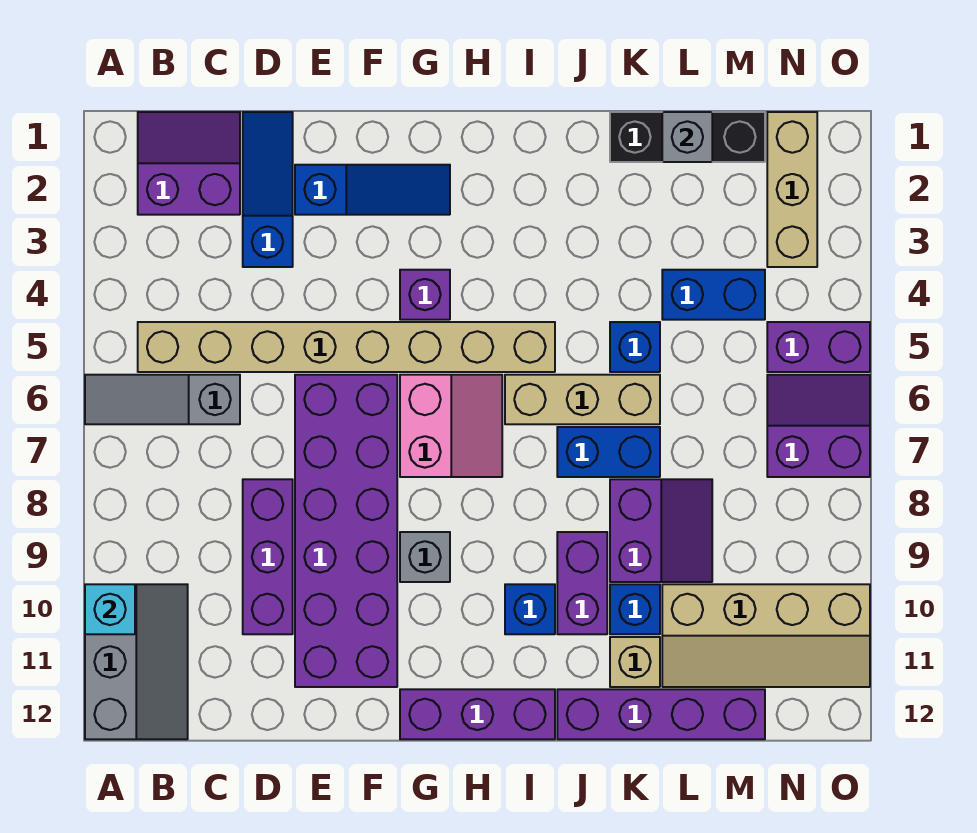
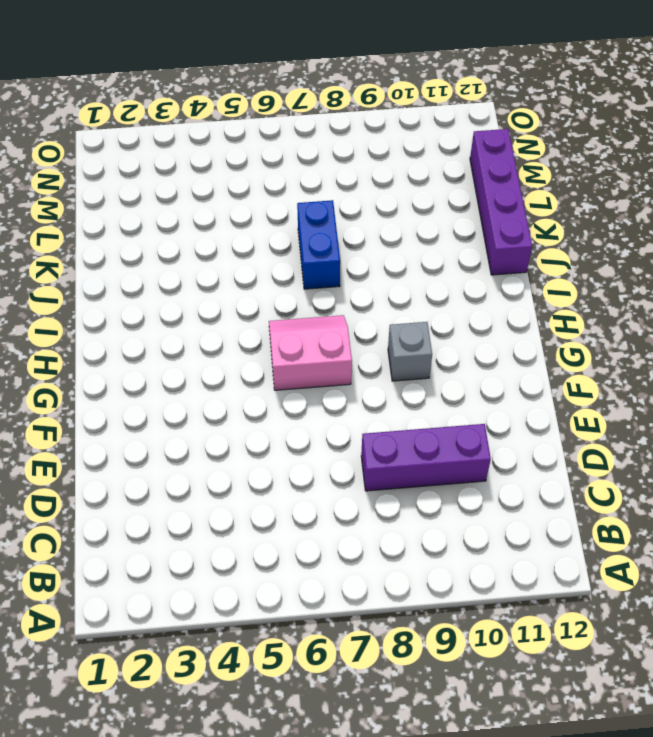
none -> grey 1x3 slope [85,375,240,424]
none -> grey 2x3 slope [85,584,188,739]
none -> purple 2x2 slope [138,112,240,215]

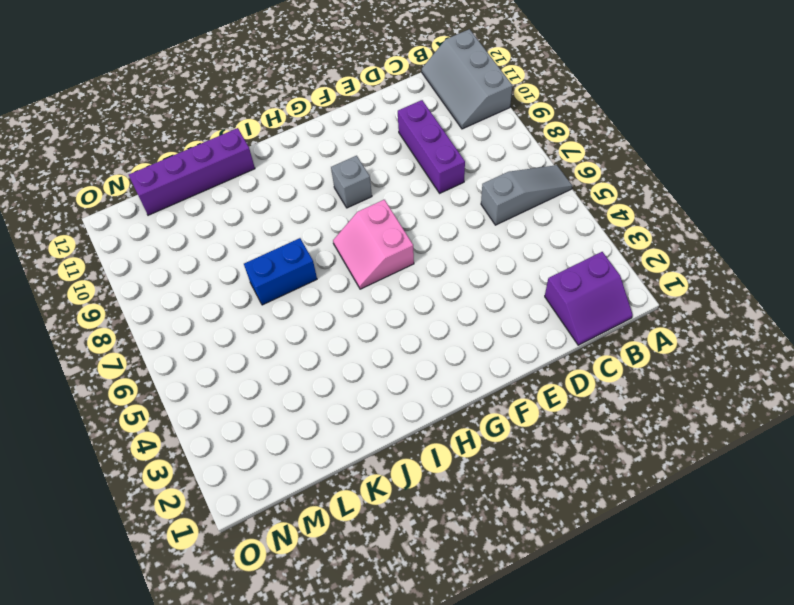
none -> tan 1x8 brick [138,322,555,372]
none -> blue 1x3 slope [243,112,293,267]
none -> blue 1x3 slope [295,165,450,215]

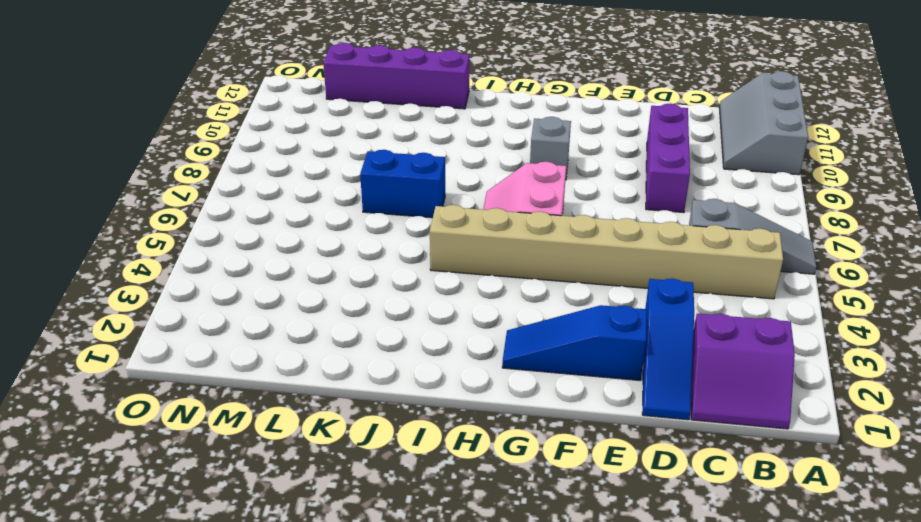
none -> purple 2x6 brick [295,375,397,687]
none -> purple 1x1 brick [400,270,450,320]
none -> purple 1x3 brick [400,689,555,739]

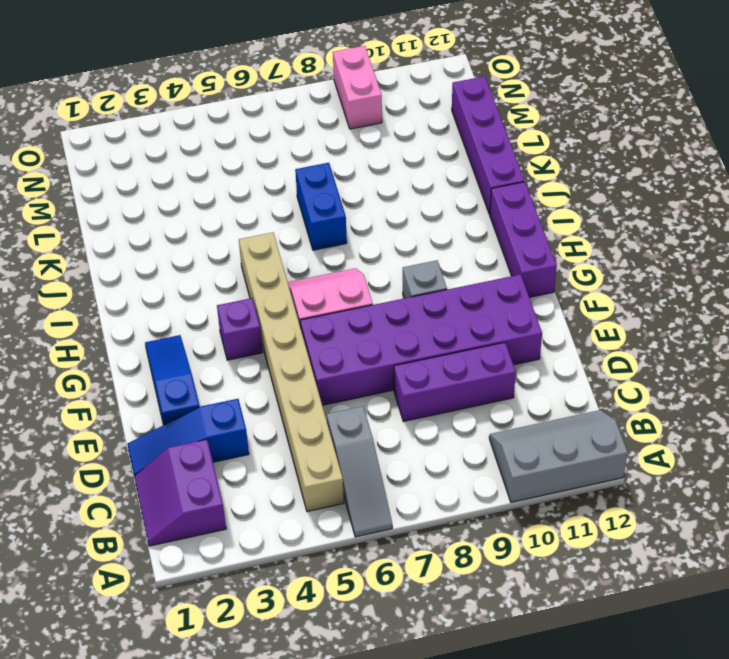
pink 1x2 brick [333,46,382,129] -> none
none -> tan 1x3 brick [505,375,660,424]
none -> blue 1x1 brick [505,584,555,634]
none -> purple 1x2 brick [557,532,607,634]

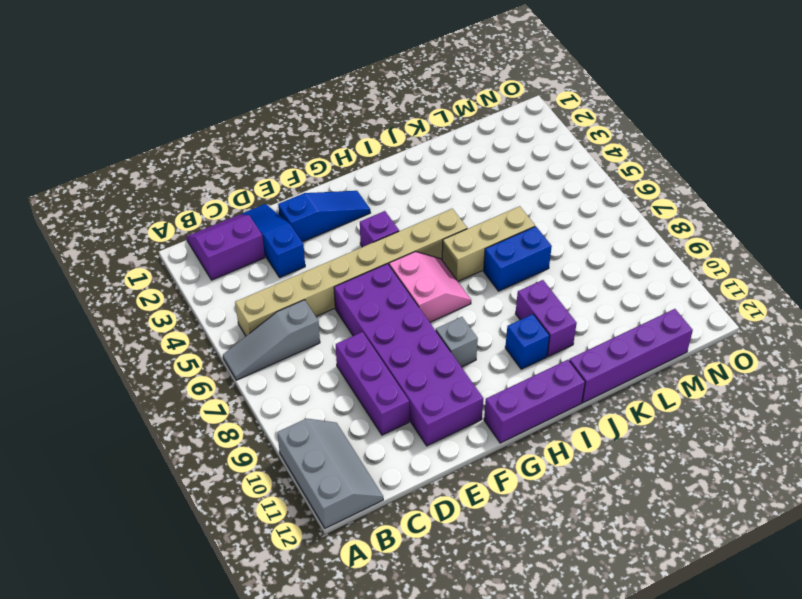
none -> black 1x3 brick [610,112,765,162]
none -> blue 1x1 brick [610,322,660,372]
none -> purple 2x2 slope [610,479,712,582]

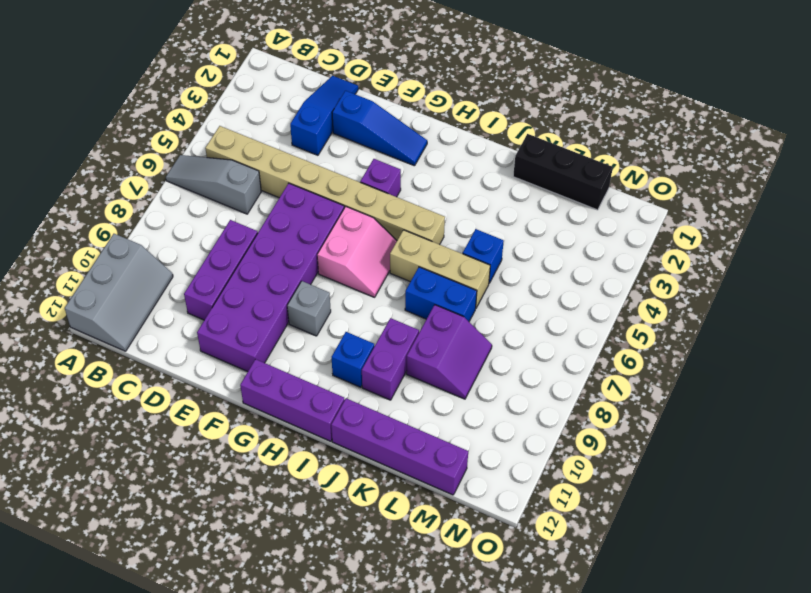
none -> purple 2x2 slope [138,112,240,215]
none -> blue 1x1 brick [610,584,660,634]
none -> tan 1x1 brick [610,637,660,687]

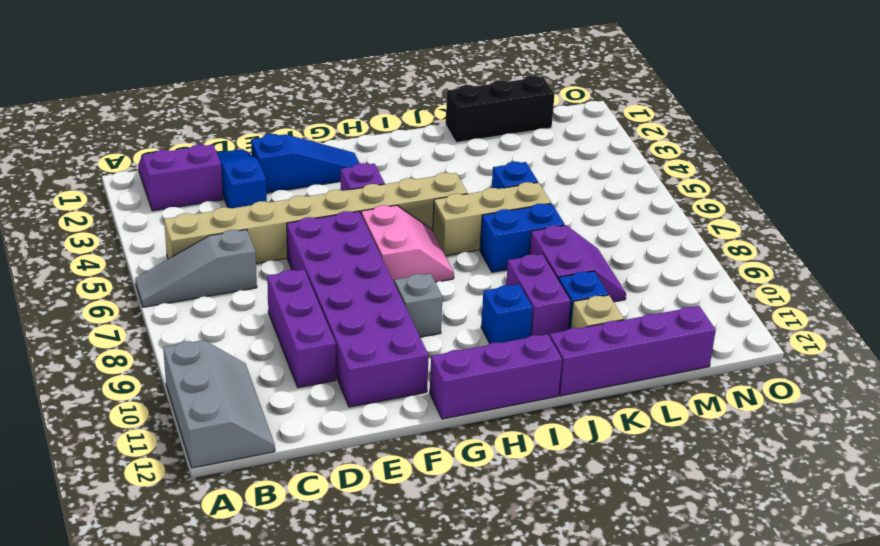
none -> blue 1x2 brick [662,270,765,320]
none -> tan 2x4 slope [662,584,870,687]
none -> tan 1x3 brick [767,112,817,267]

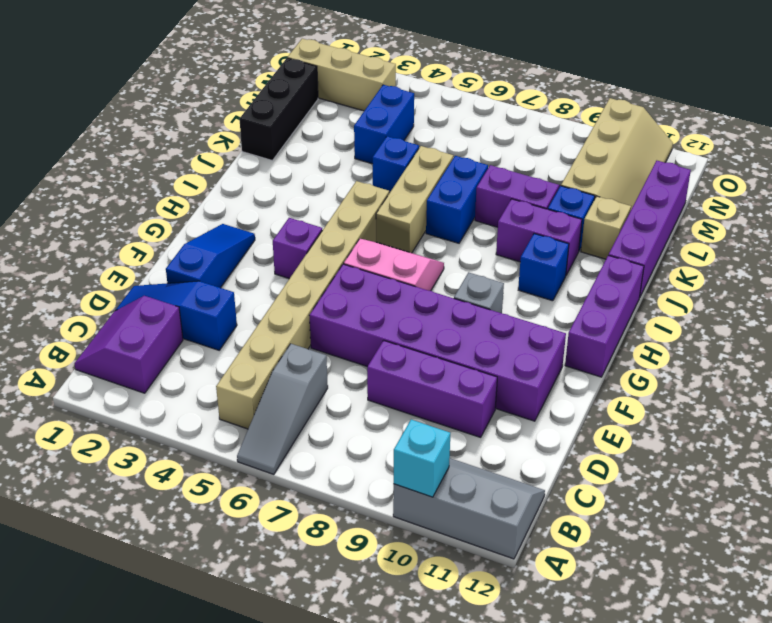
none -> purple 1x2 brick [767,322,870,372]
none -> purple 2x2 slope [767,375,870,477]
none -> grey 1x1 brick [662,112,712,162]

